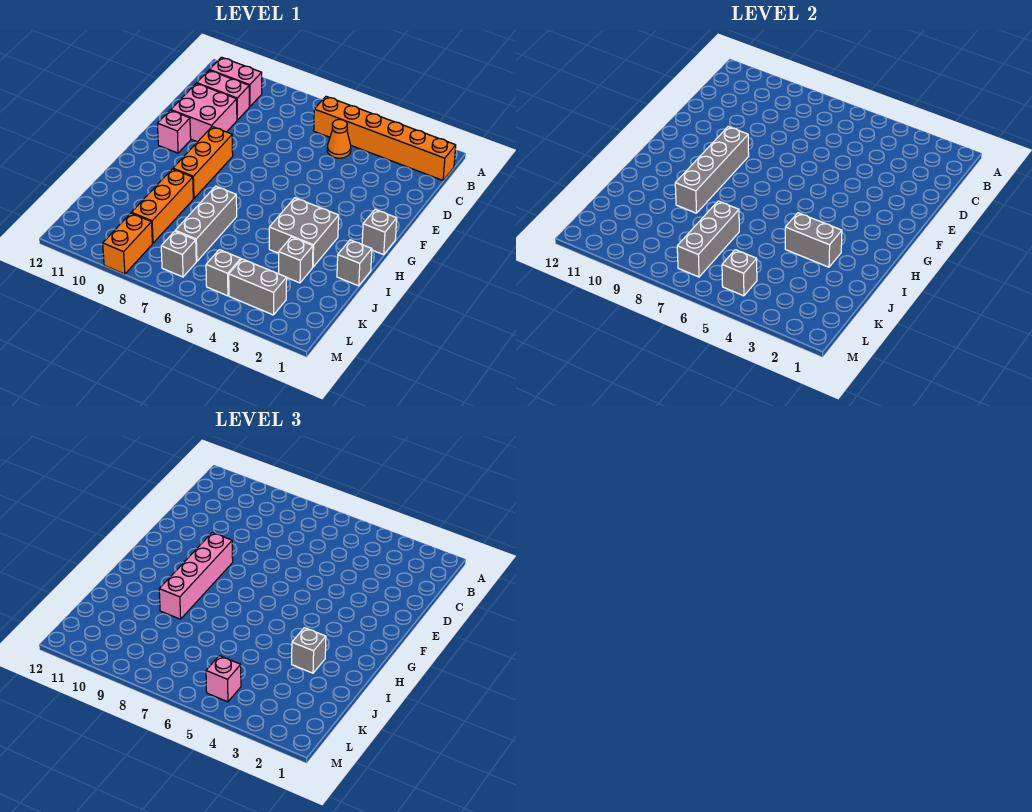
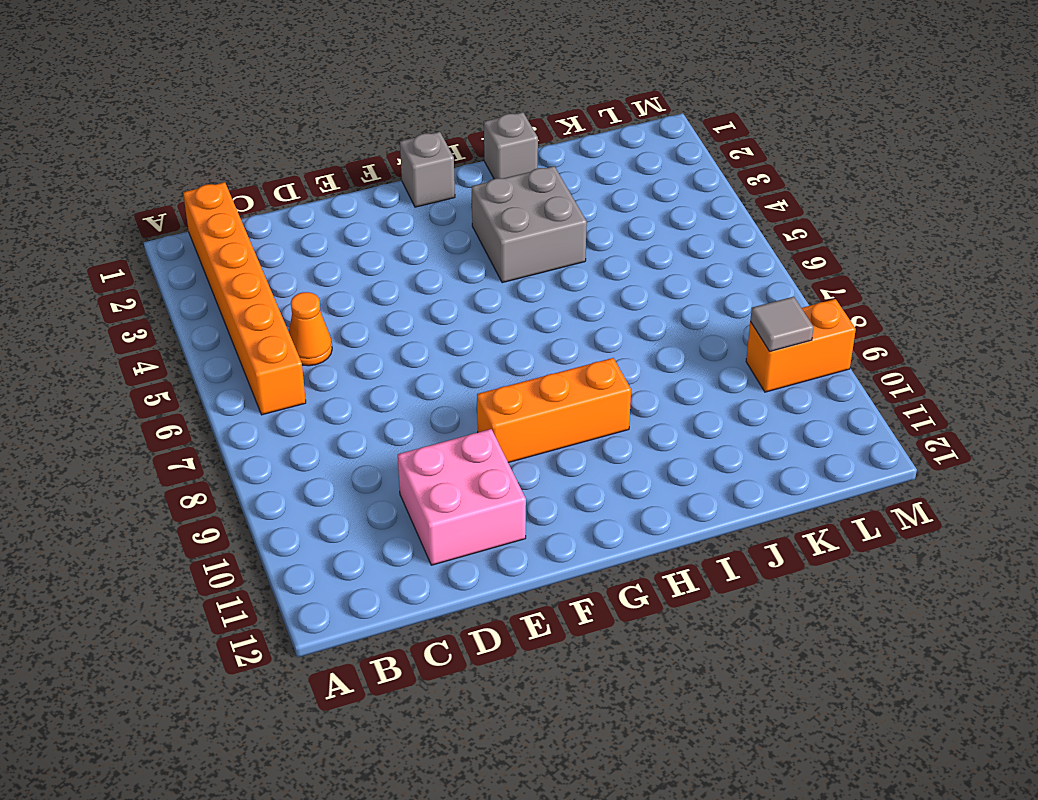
grey 1x1 tile [750,297,814,351] -> none
none -> pink 1x2 brick [210,57,262,107]
none -> pink 1x2 brick [197,70,249,120]
none -> pink 1x1 brick [157,110,191,153]

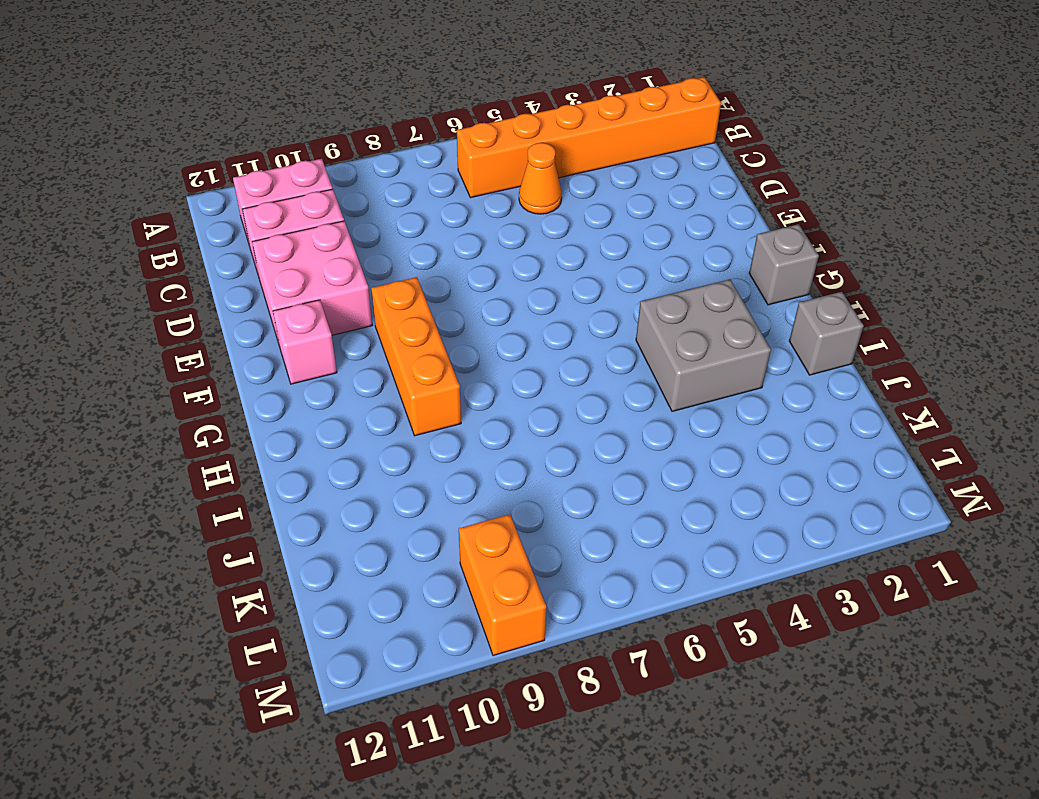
none -> grey 1x3 brick [175,186,237,261]
none -> orange 1x3 brick [132,169,193,243]
none -> grey 1x1 brick [279,237,313,283]

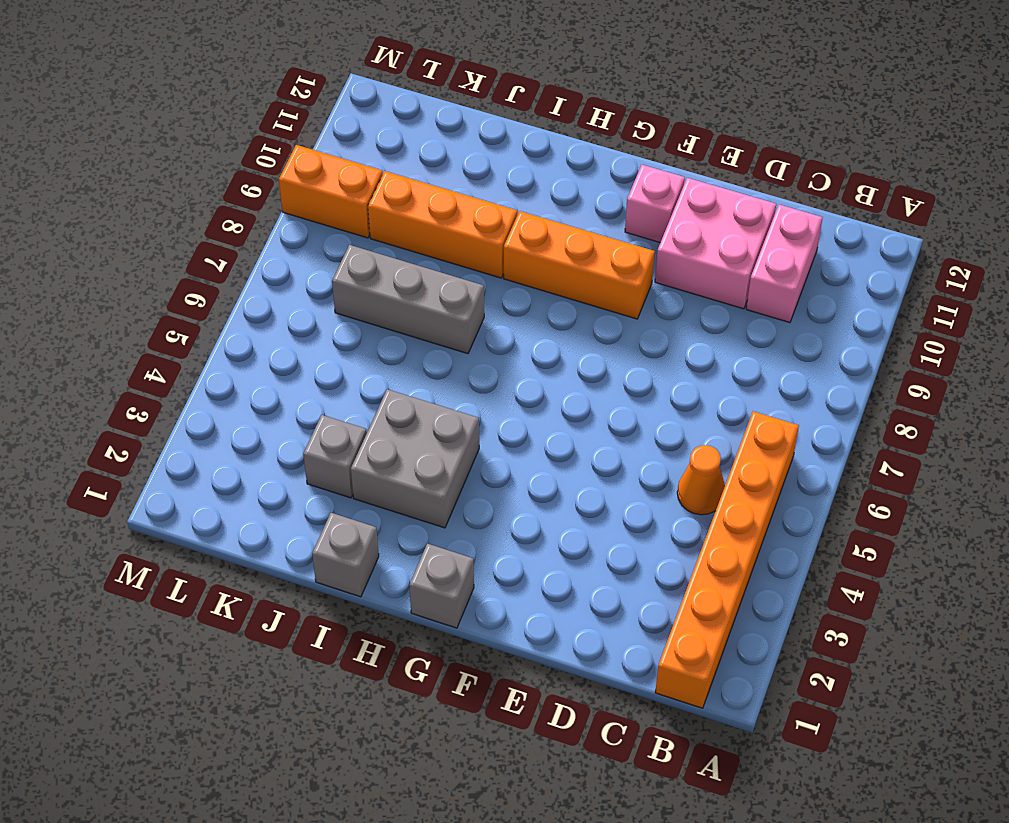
none -> pink 1x2 brick [210,57,262,107]
none -> grey 1x2 brick [229,259,287,315]
none -> grey 1x1 brick [206,250,241,296]

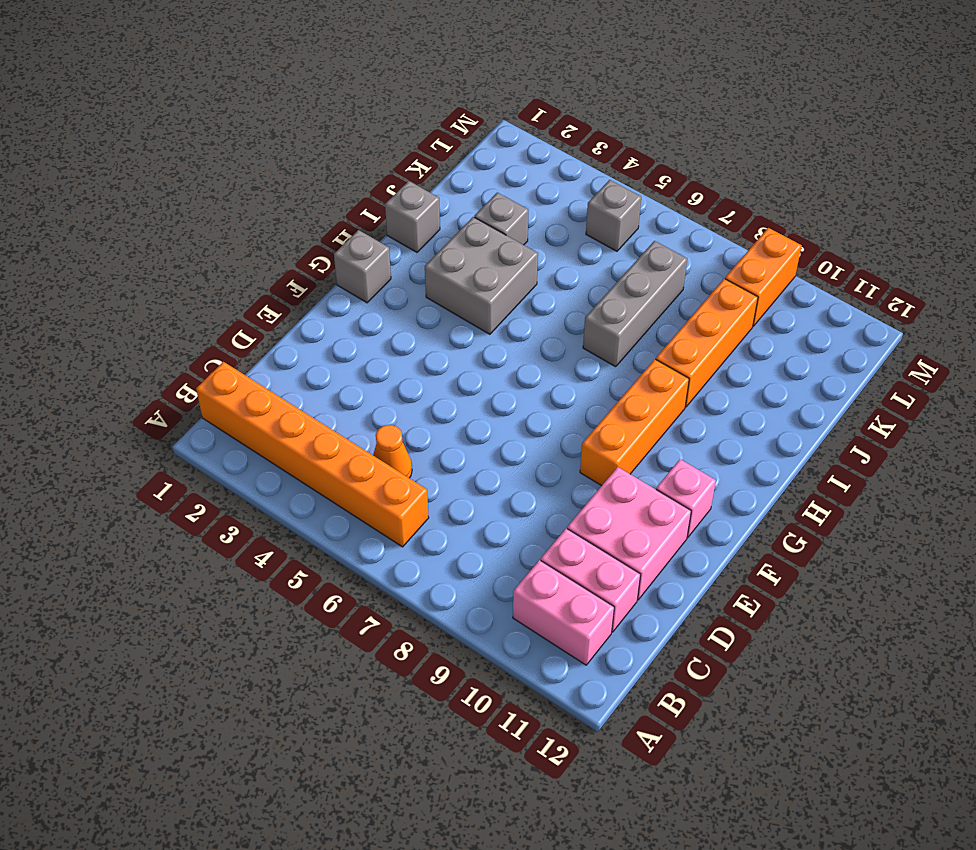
none -> grey 1x2 brick [229,259,287,315]
none -> grey 1x1 brick [161,231,196,277]
none -> grey 1x4 brick [675,127,749,213]

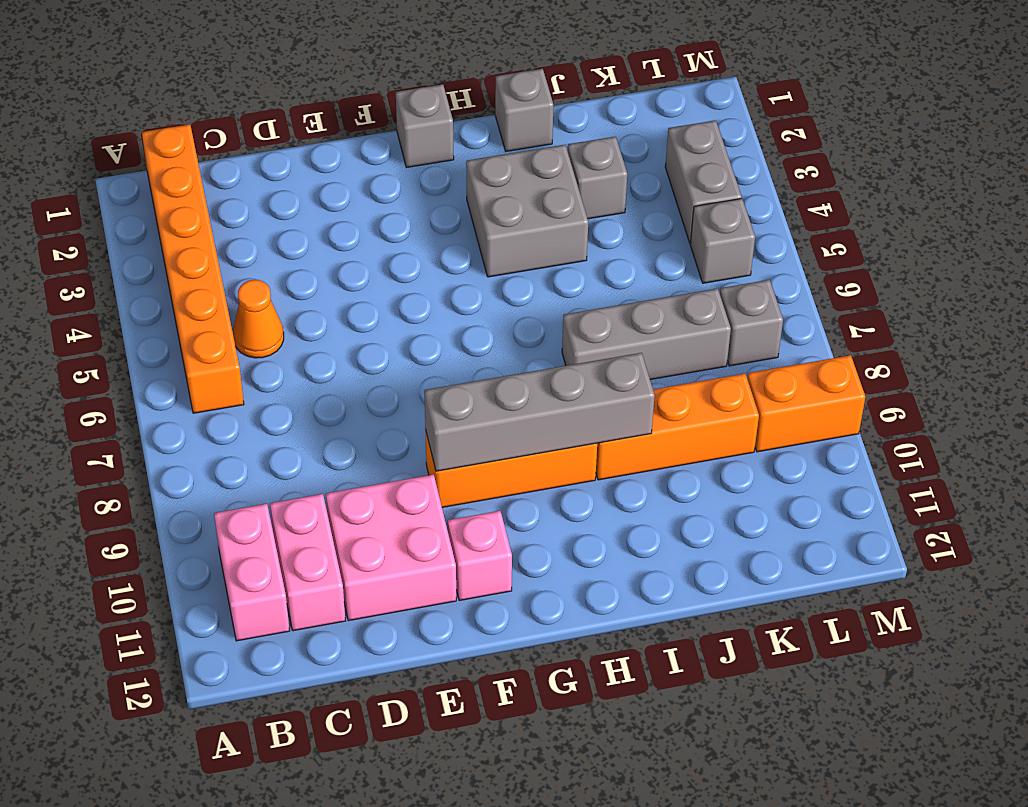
none -> grey 1x2 brick [785,213,842,267]
none -> grey 1x3 brick [677,201,739,277]
none -> grey 1x1 brick [722,250,757,296]

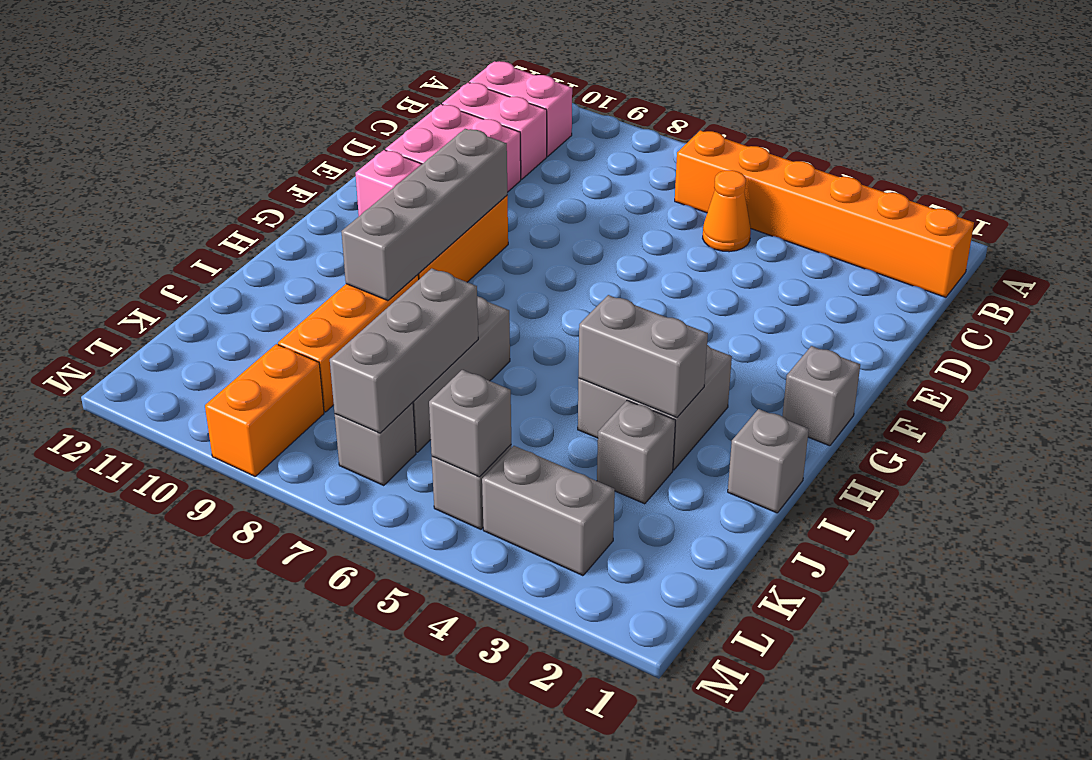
none -> pink 1x4 brick [159,533,233,619]
none -> grey 1x1 brick [292,628,326,673]
none -> pink 1x1 brick [206,656,241,702]

